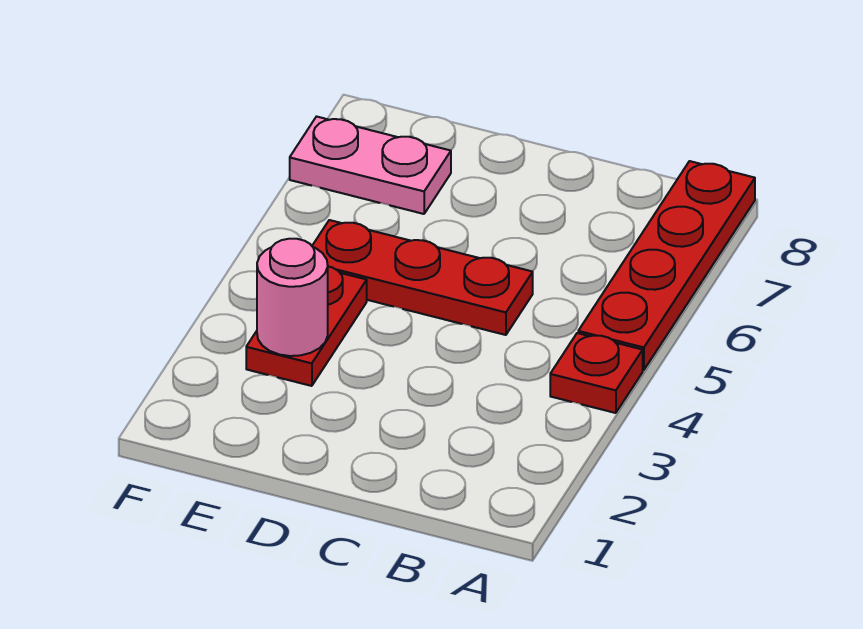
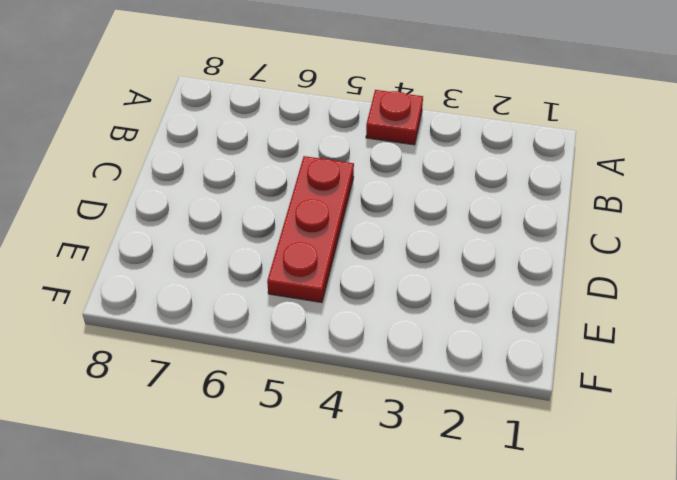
none -> red 1x4 plate [578,161,755,370]
none -> red 1x2 plate [246,267,367,386]

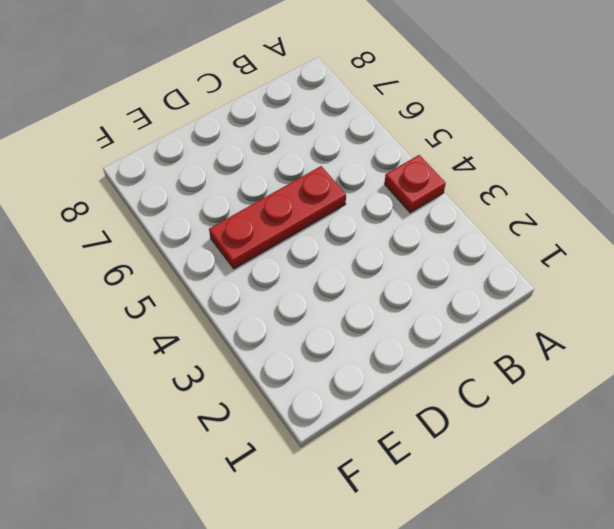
none -> red 1x4 plate [578,161,755,370]
none -> red 1x2 plate [246,267,367,386]

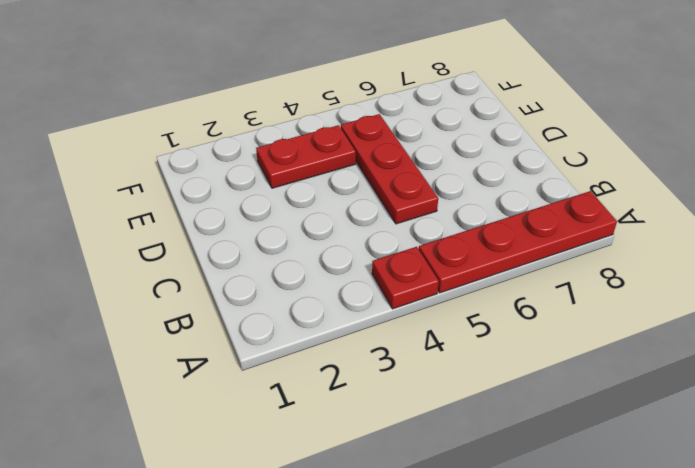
none -> pink 1x2 plate [290,117,451,214]
none -> pink 1x1 round brick [257,239,328,356]

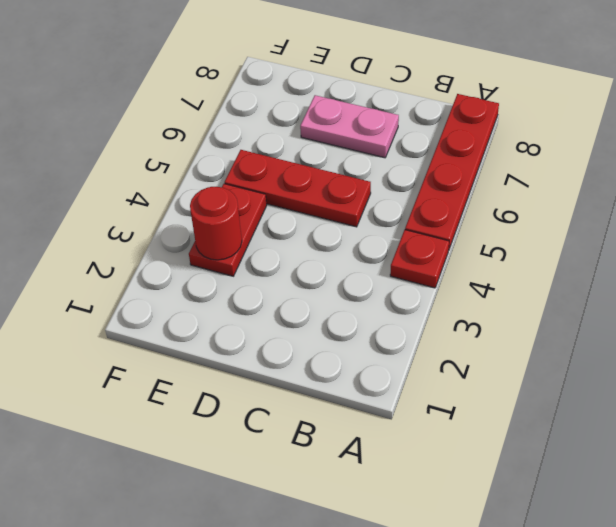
pink 1x2 plate [300,95,399,158] -> pink 1x2 plate moved to [290,117,451,214]
red 1x1 round brick [190,187,242,260] -> pink 1x1 round brick [257,239,328,356]

